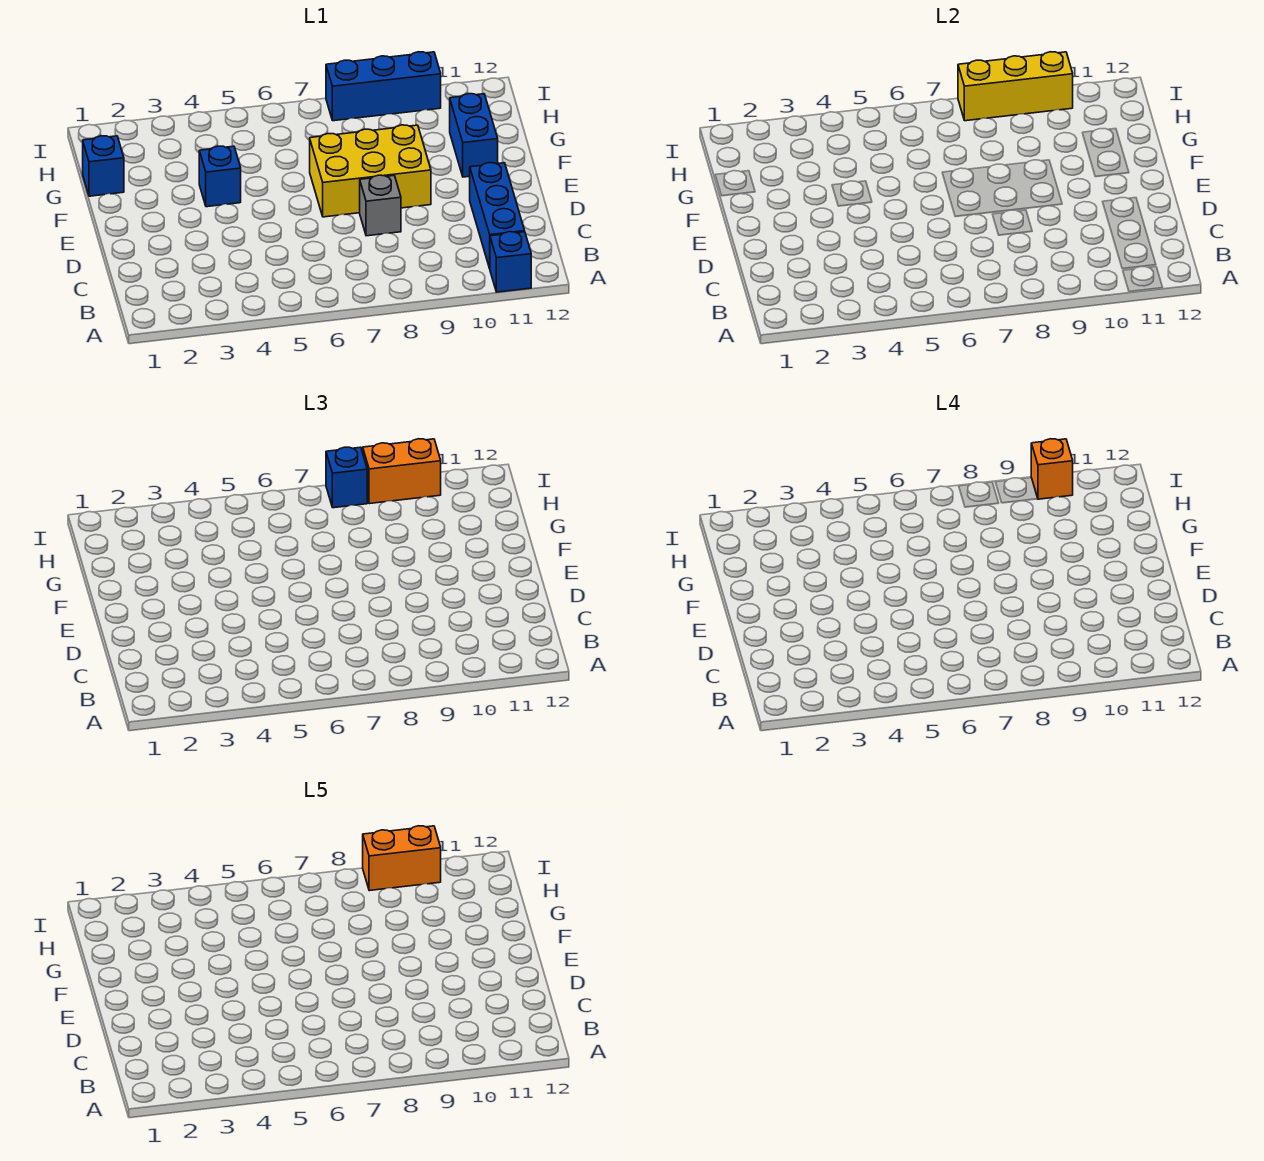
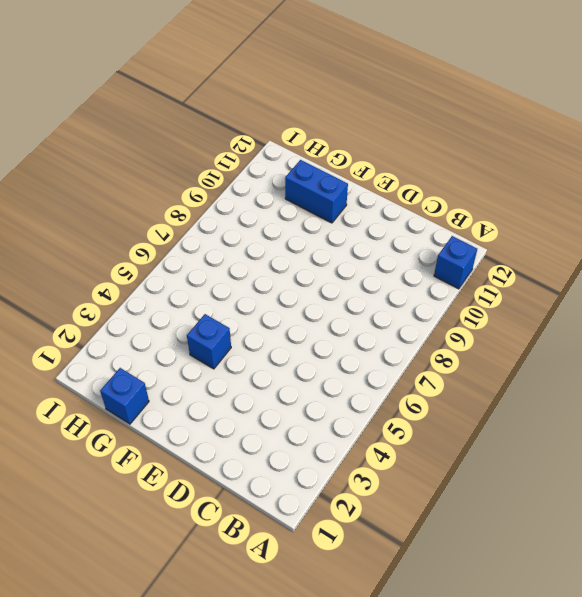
none -> blue 1x3 brick [470,163,525,268]
none -> grey 1x1 brick [360,175,401,236]
none -> yellow 2x3 brick [310,125,431,217]

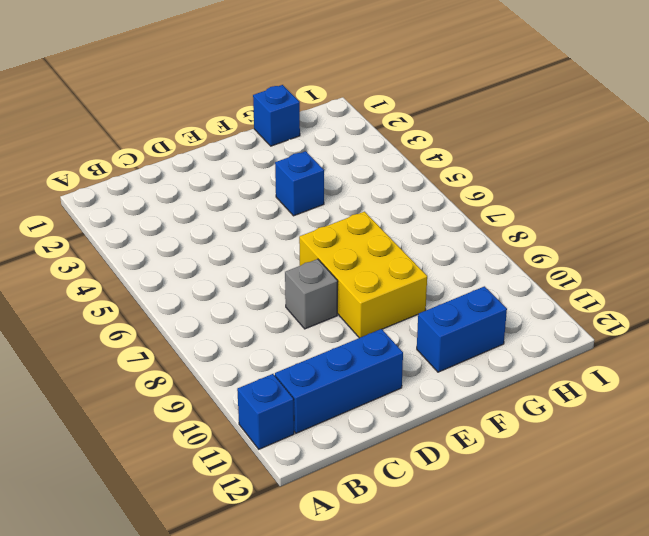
none -> blue 1x3 brick [326,52,441,121]
none -> yellow 1x3 brick [958,52,1073,121]
none -> blue 1x1 brick [326,447,367,508]

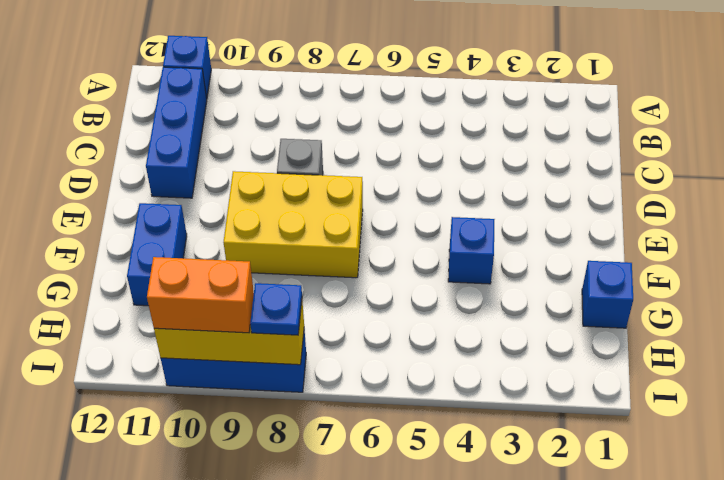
blue 1x1 plate [250,283,302,335] -> blue 1x1 brick [326,447,367,508]
none -> orange 1x1 brick [1031,439,1073,499]
none -> orange 1x2 brick [363,826,441,891]

